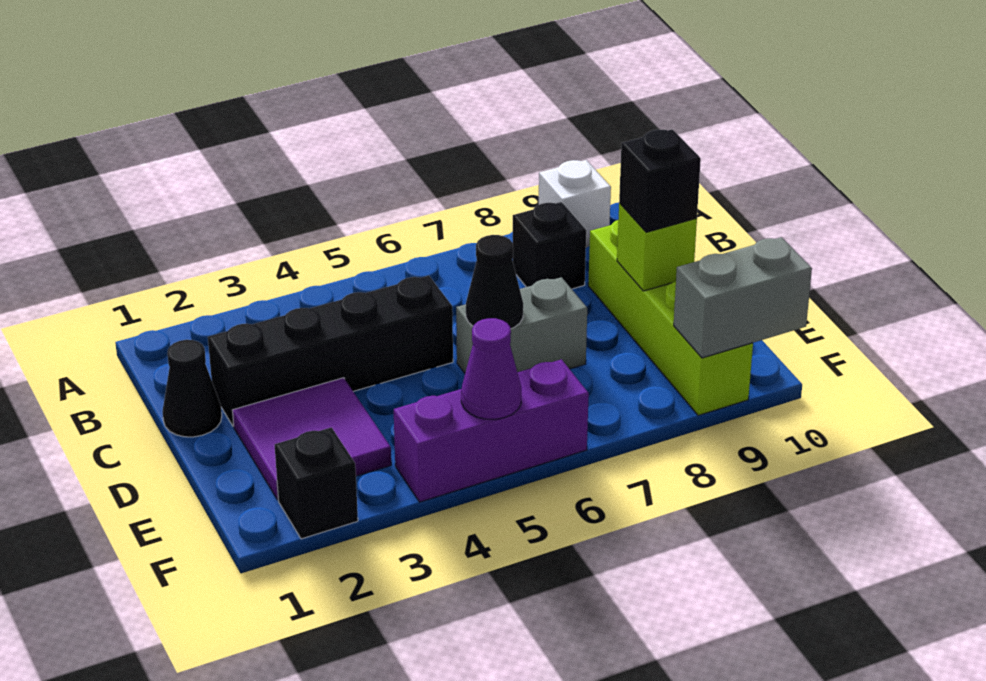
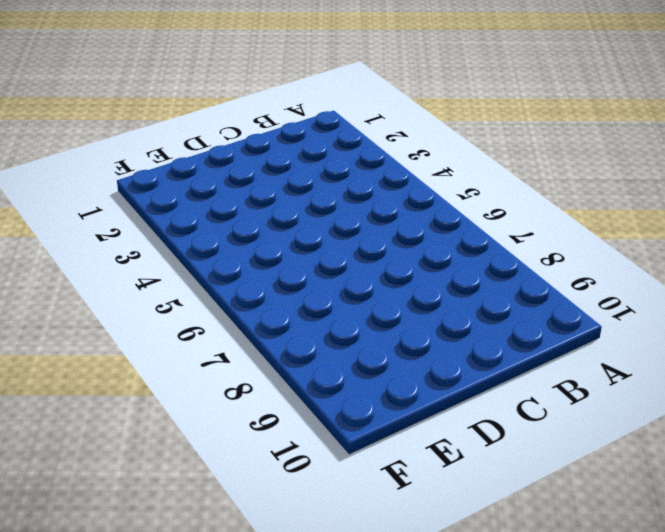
none -> white 1x1 brick [539,160,611,248]
none -> black 1x1 brick [513,202,586,289]
none -> black 1x1 cone [162,340,222,437]

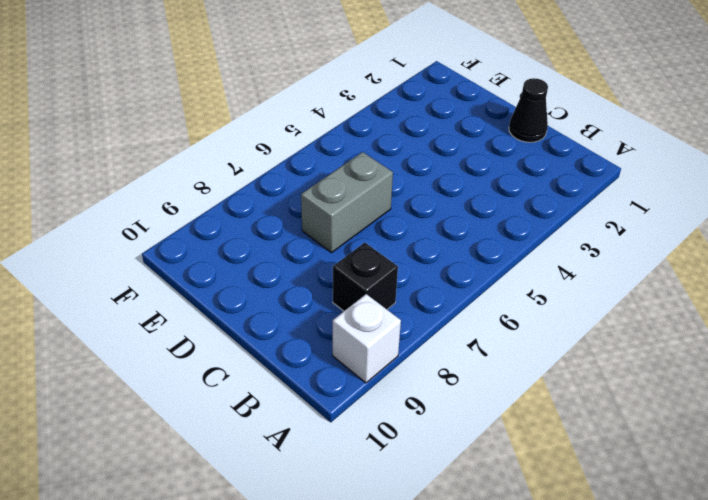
none -> black 1x4 brick [208,276,453,426]
none -> lime 1x4 brick [588,220,753,415]
none -> purple 2x2 tile [232,378,391,500]

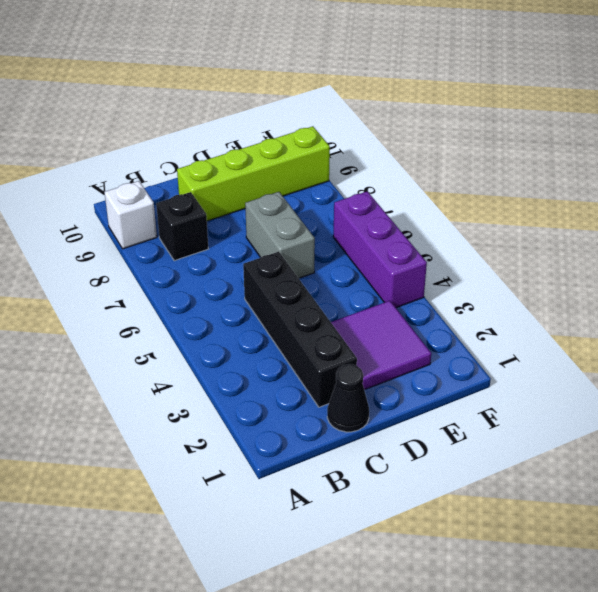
none -> black 1x1 brick [275,427,358,539]
none -> black 1x1 cone [466,235,523,329]
none -> lime 1x1 brick [617,203,697,291]

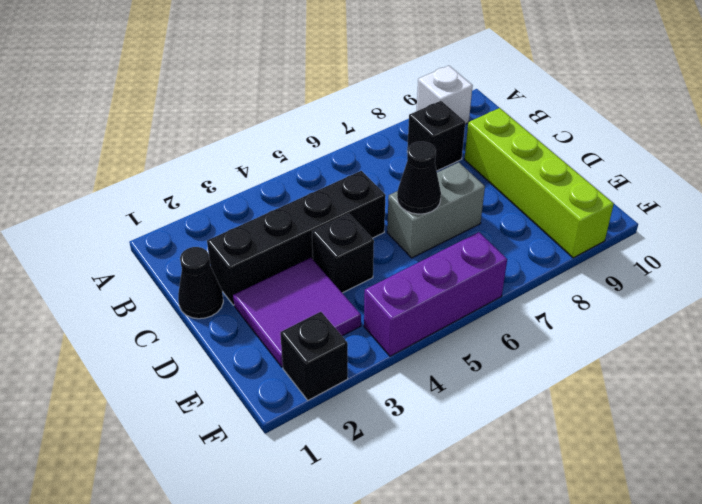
black 1x1 brick [312,214,374,293] -> black 1x1 brick moved to [619,129,701,232]
none -> lime 1x1 brick [617,203,697,291]
none -> purple 1x1 cone [461,318,521,419]
none -> grey 1x2 brick [674,237,812,358]

